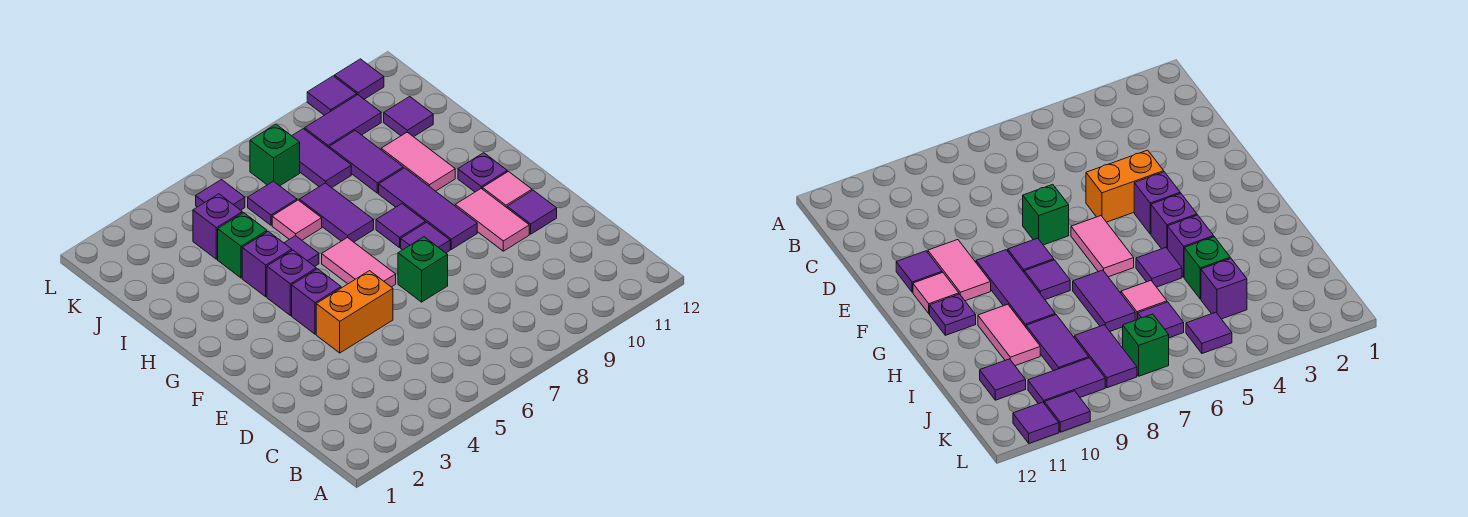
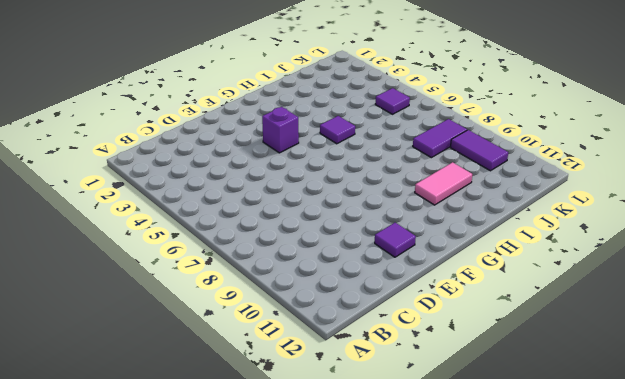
none -> orange 1x2 brick [316,271,393,353]
none -> green 1x1 brick [398,237,448,302]
none -> pink 1x2 tile [455,189,529,251]

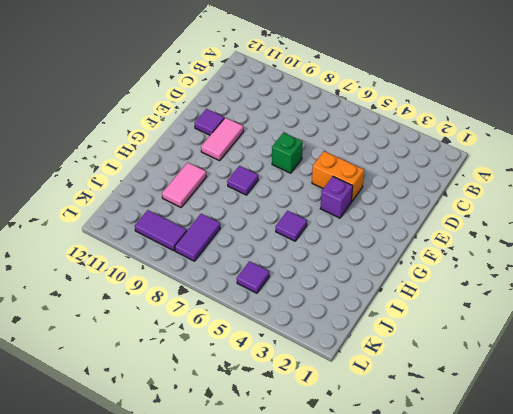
none -> pink 1x2 tile [322,237,396,287]
none -> purple 1x1 tile [401,222,450,253]
none -> purple 1x3 tile [379,168,477,249]

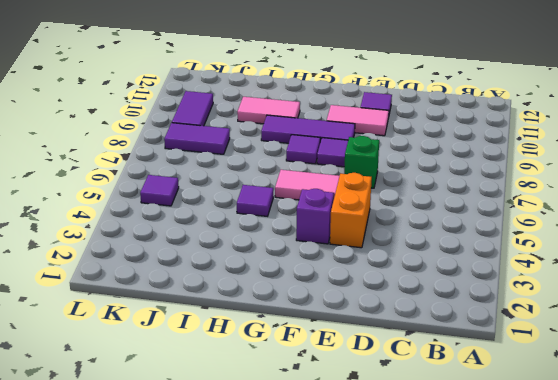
none -> pink 1x1 tile [483,172,532,208]
none -> purple 1x1 brick [267,250,316,315]
none -> purple 1x1 plate [458,153,507,192]

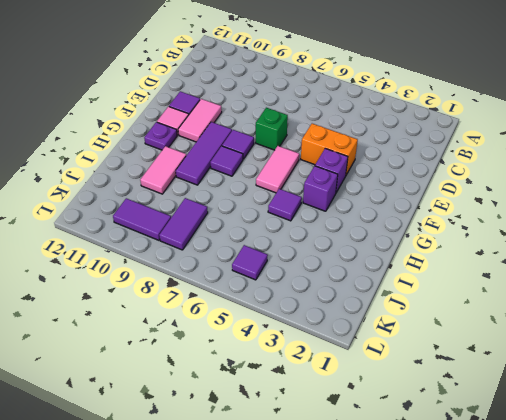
none -> purple 1x1 brick [242,231,292,297]
none -> purple 1x2 tile [299,183,374,242]
none -> green 1x1 brick [218,213,267,278]

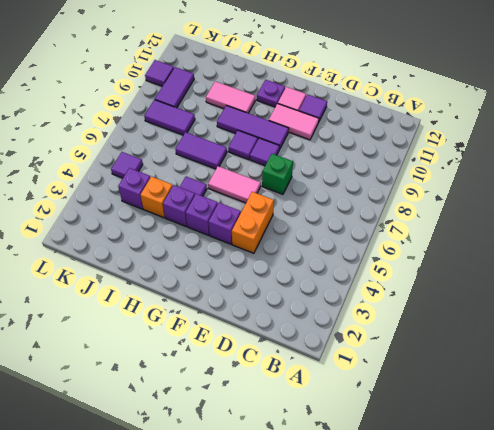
orange 1x1 brick [140,177,173,218] -> green 1x1 brick [218,213,267,278]
none -> pink 1x1 tile [272,200,322,240]
none -> purple 1x2 tile [329,130,403,193]
none -> purple 1x1 tile [248,181,297,225]

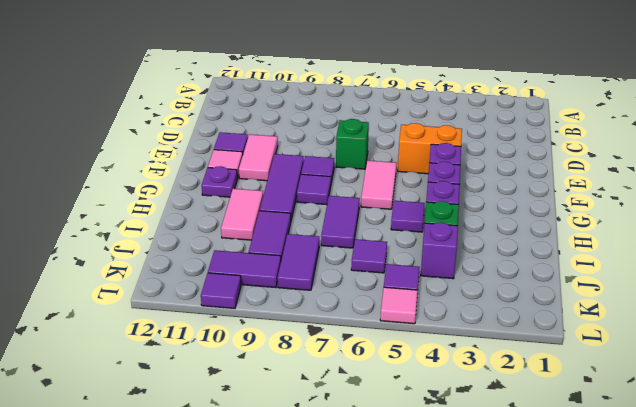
pink 1x1 tile [380,287,418,324] -> pink 1x1 tile moved to [272,200,322,240]
none -> purple 1x1 tile [384,97,433,137]
none -> green 1x1 brick [250,124,300,186]
none -> purple 1x1 tile [334,59,384,99]

